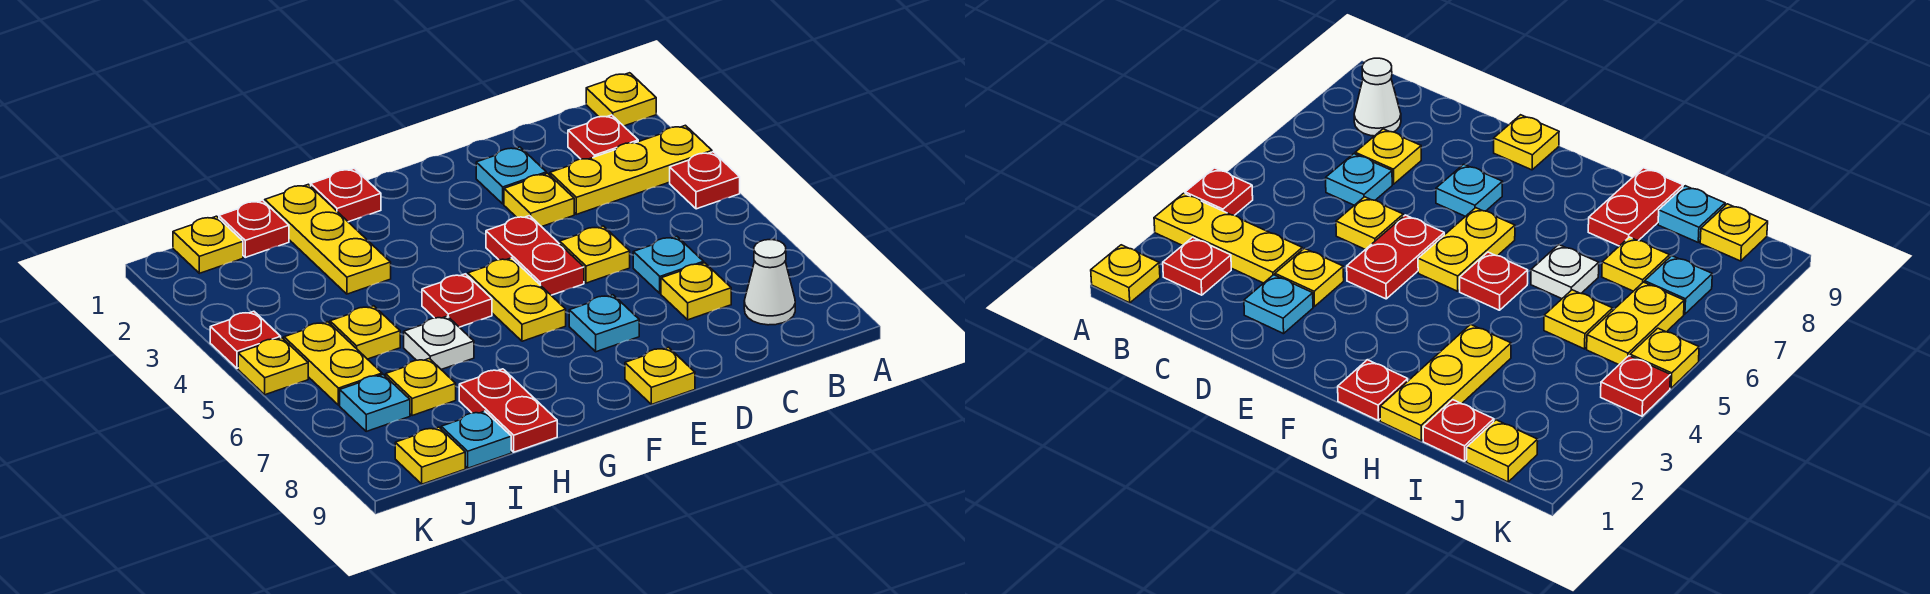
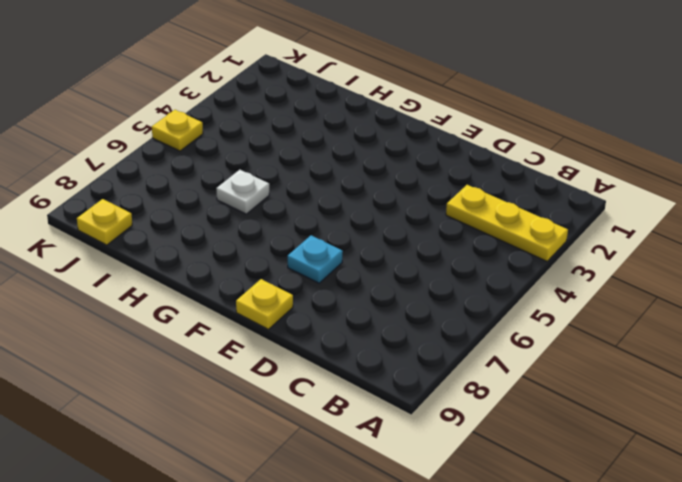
none -> yellow 1x1 plate [586,73,656,126]
none -> red 1x1 plate [670,152,740,209]
none -> red 1x1 plate [568,115,638,159]

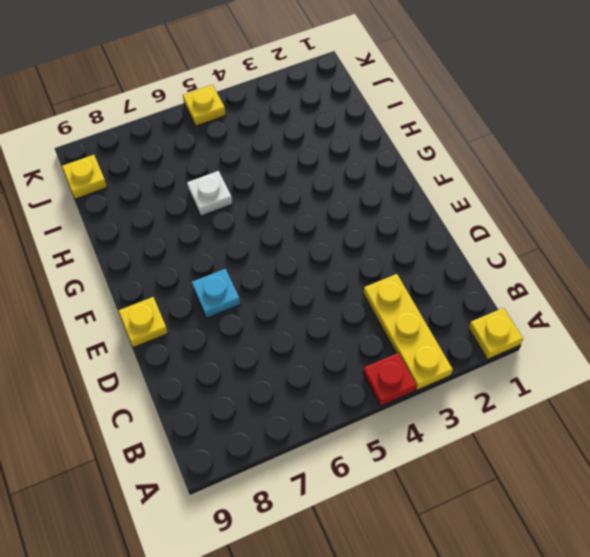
none -> red 1x1 plate [568,115,638,159]
none -> white 1x1 cone [744,240,795,325]
none -> cyan 1x1 plate [633,237,704,293]

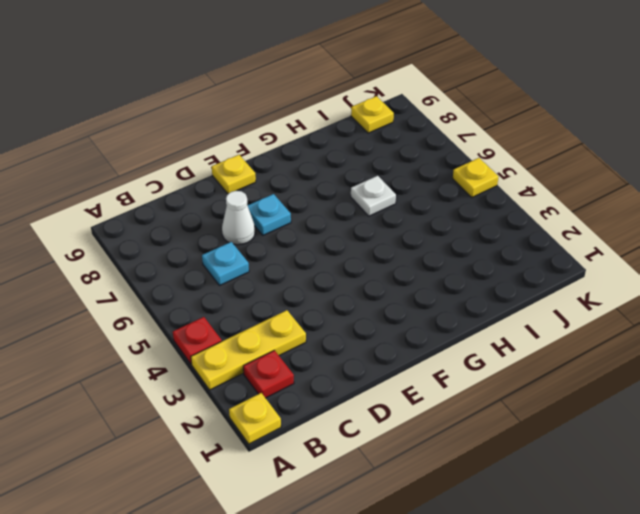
white 1x1 cone [222,191,255,245] -> white 1x1 cone moved to [744,240,795,325]
none -> yellow 1x1 plate [661,263,731,320]
none -> cyan 1x1 plate [476,147,546,204]
none -> yellow 1x1 plate [504,173,574,227]

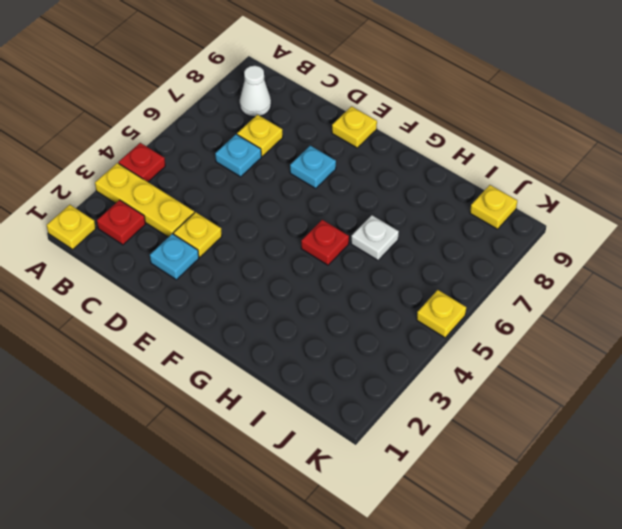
none -> yellow 1x1 plate [560,226,630,283]
none -> red 1x2 plate [486,216,584,295]
none -> yellow 1x2 plate [468,258,566,341]

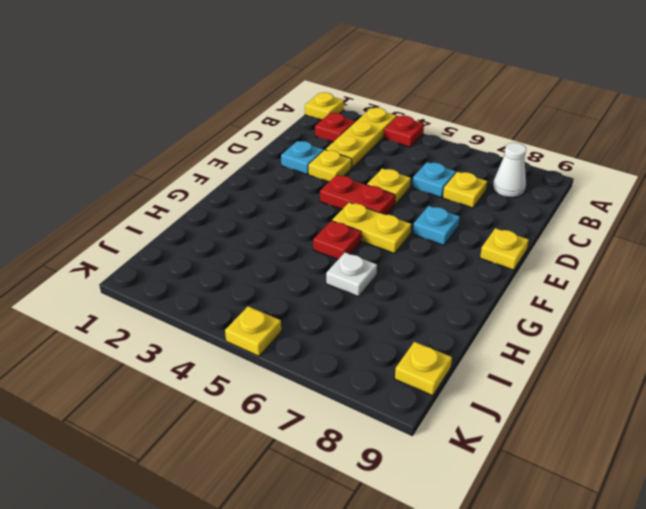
none -> red 1x1 plate [311,168,381,222]
none -> yellow 1x3 plate [265,184,391,294]
none -> red 1x2 plate [459,369,557,452]

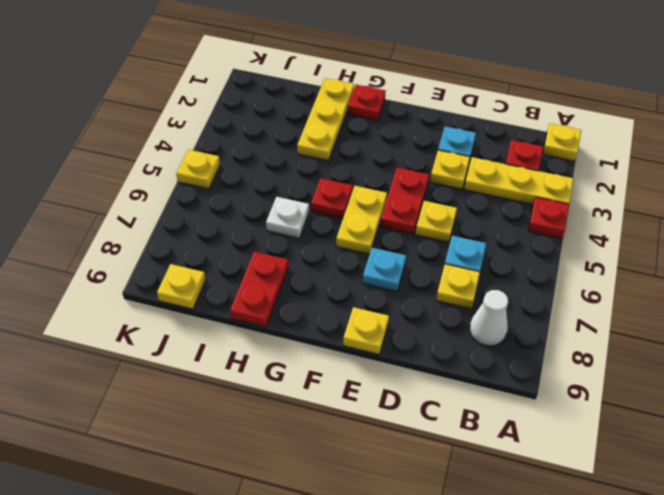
none -> red 1x1 plate [219,200,289,257]
none -> yellow 1x1 plate [330,306,400,359]
none -> yellow 1x1 plate [386,359,456,416]

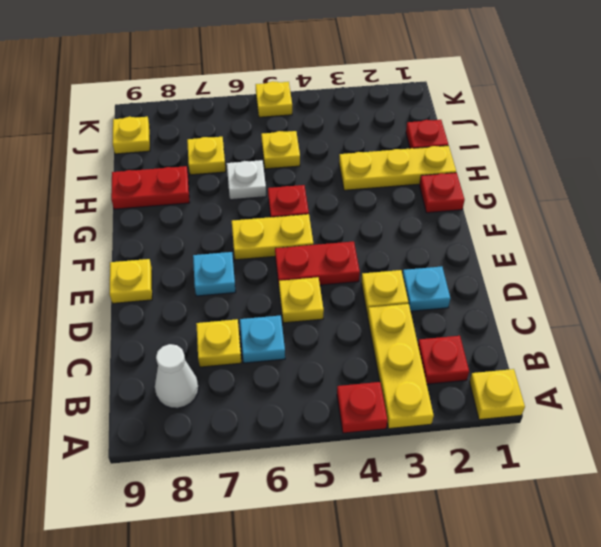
none -> cyan 1x1 plate [441,411,511,468]
none -> yellow 1x1 plate [173,216,243,273]
none -> yellow 1x2 plate [284,322,382,405]

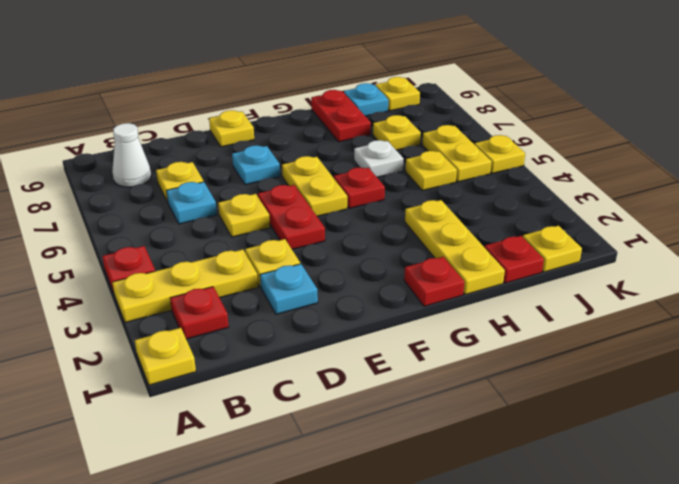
none -> cyan 1x1 plate [340,374,410,431]
none -> red 1x1 plate [210,311,281,368]

